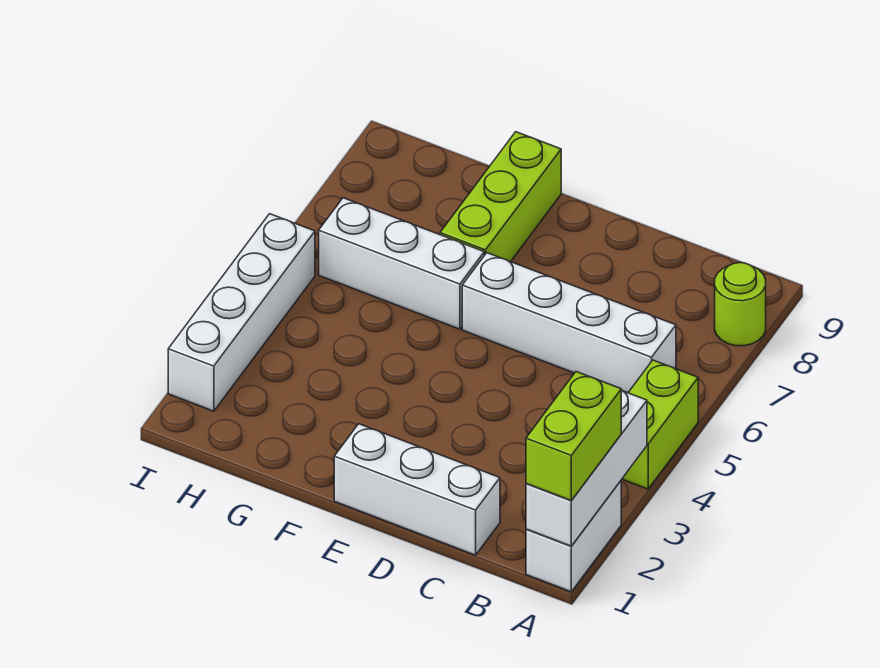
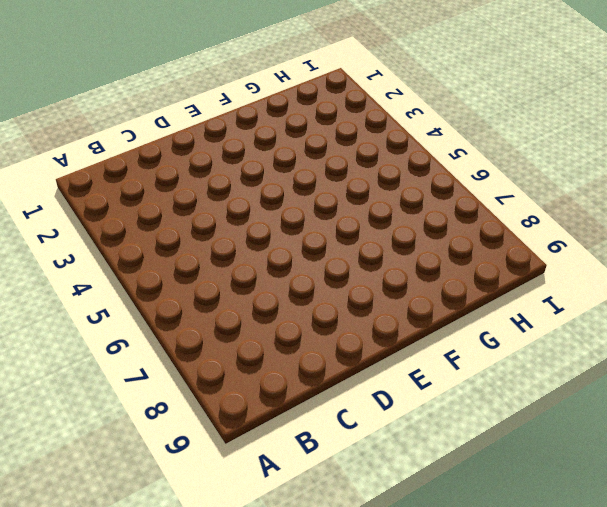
none -> white 1x2 brick [526,481,621,592]
none -> lime 1x2 brick [622,360,698,489]

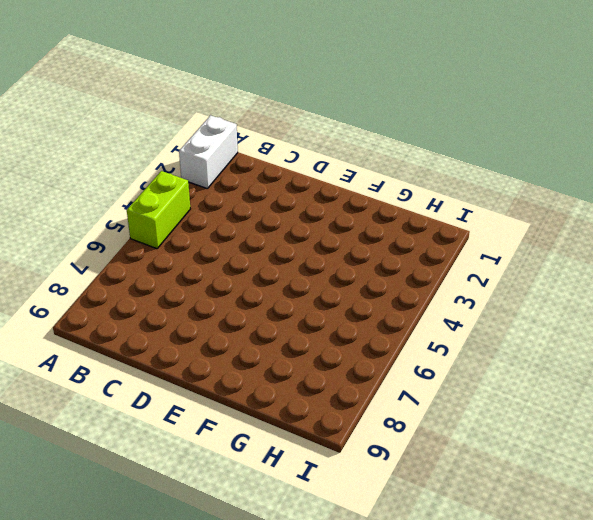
none -> lime 1x1 round brick [715,263,766,346]
none -> white 1x4 brick [462,253,676,393]

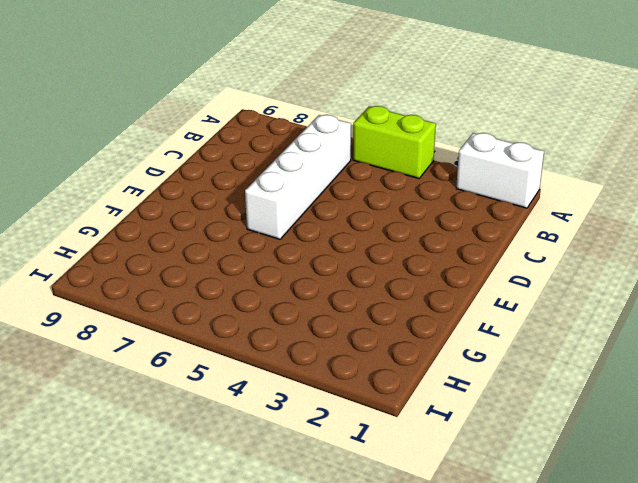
none -> lime 1x1 round brick [715,263,766,346]
none -> white 1x3 brick [334,424,500,555]

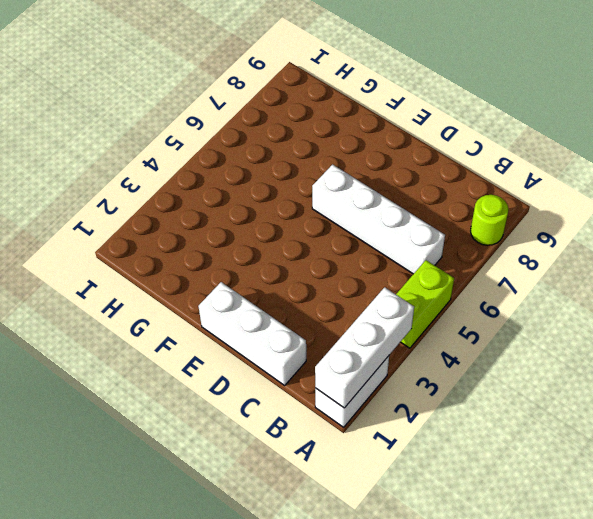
none -> white 1x3 brick [319,198,484,329]
none -> lime 1x3 brick [440,132,561,262]

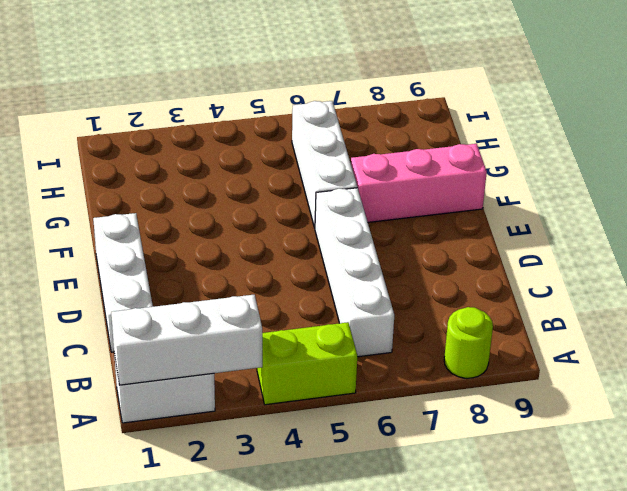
pink 1x3 brick [351,144,487,222] -> lime 1x3 brick [440,132,561,262]
none -> white 1x4 brick [168,214,315,411]
none -> lime 1x2 brick [526,372,621,501]

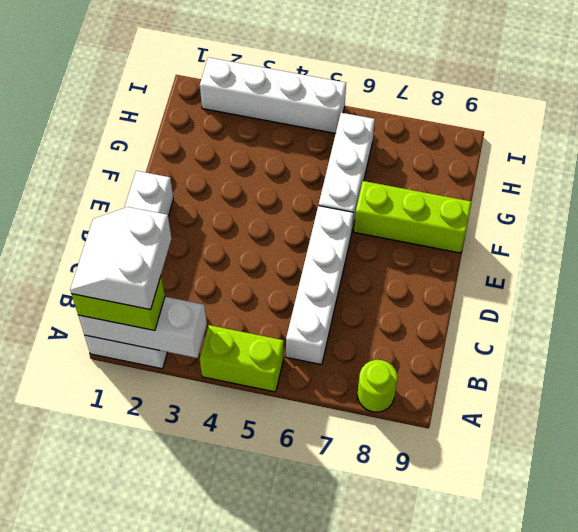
white 2x2 slope [70,207,172,310] -> none

